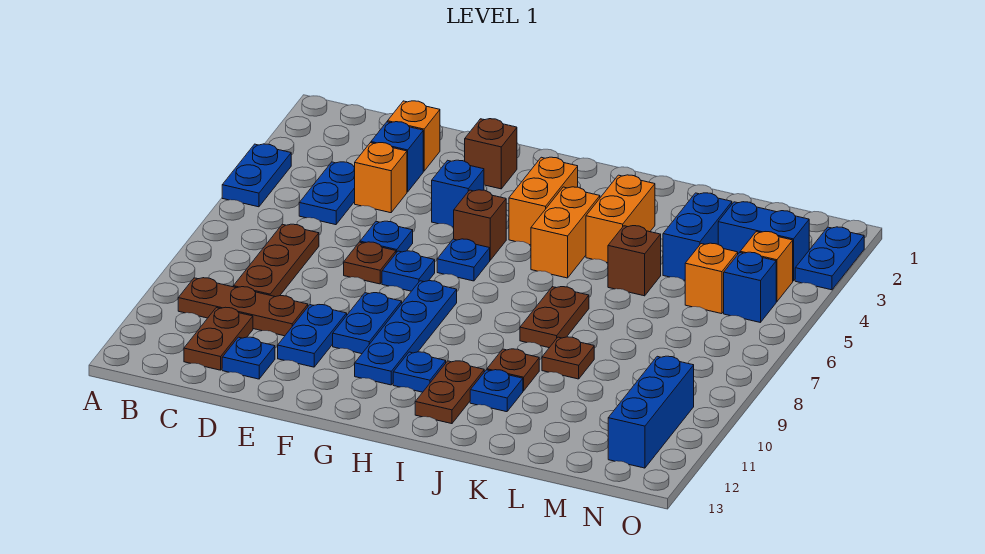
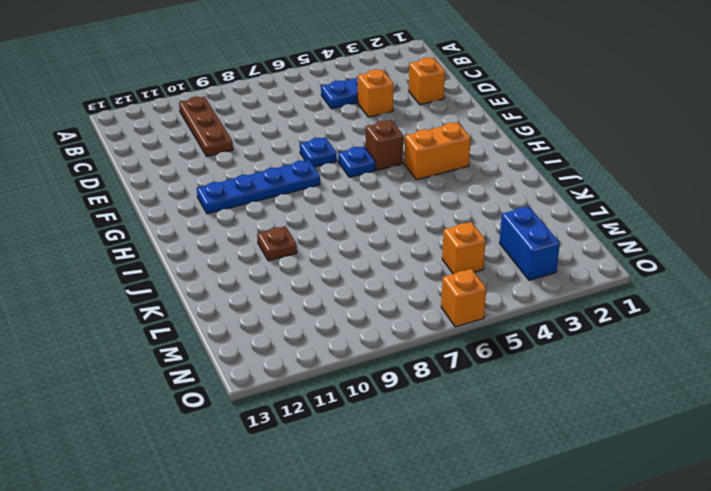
orange 1x1 brick [441,269,486,327] -> orange 1x1 brick moved to [740,232,793,302]
none -> blue 1x2 plate [222,144,291,207]
none -> brown 1x3 plate [233,224,319,297]
none -> brown 1x2 plate [184,307,253,370]
none -> blue 1x1 brick [371,122,423,192]

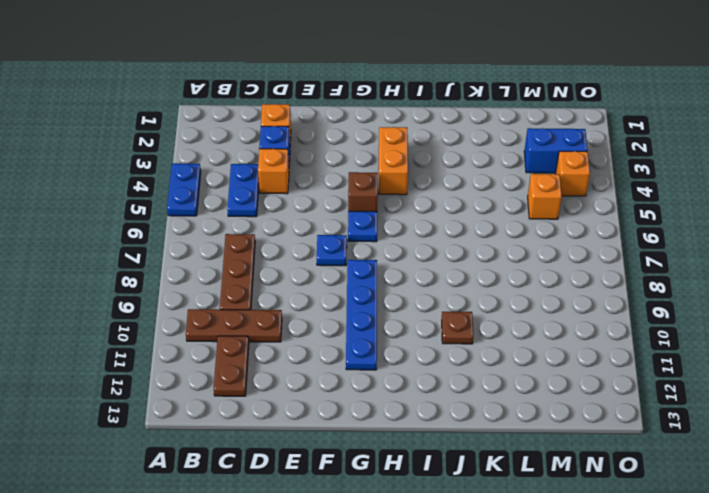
none -> blue 1x1 plate [222,337,275,379]
none -> blue 1x1 plate [360,221,413,253]
none -> brown 1x1 plate [344,242,396,284]
none -> blue 1x2 plate [278,305,347,367]

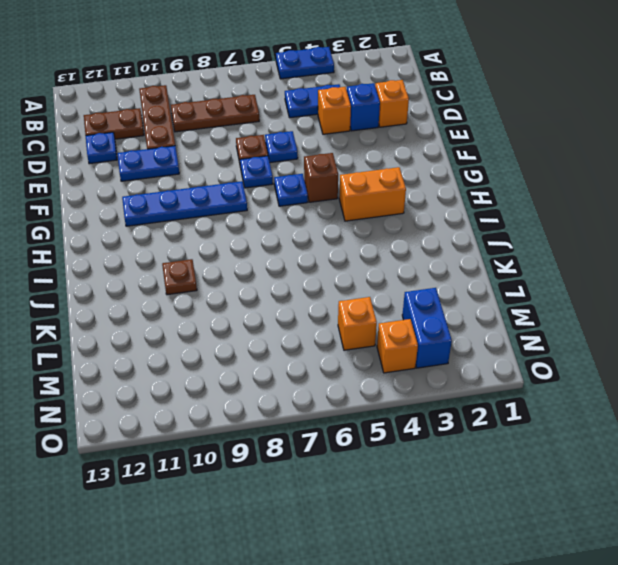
none -> brown 1x1 brick [465,119,517,189]
none -> blue 1x1 brick [432,160,484,227]
none -> blue 1x2 plate [333,293,402,354]
none -> blue 1x1 plate [393,352,446,392]

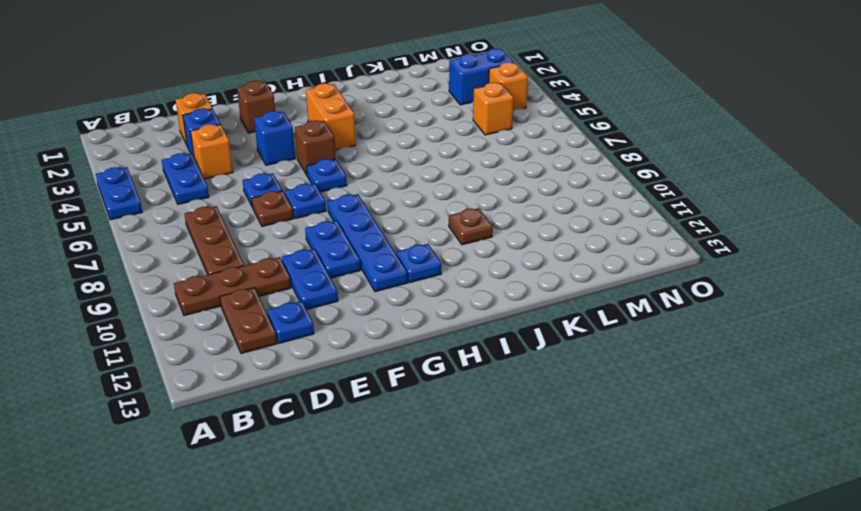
none -> orange 1x2 brick [531,187,600,278]
none -> brown 1x2 plate [415,361,484,424]
none -> orange 1x2 brick [586,175,655,263]
none -> brown 1x2 plate [520,287,589,348]

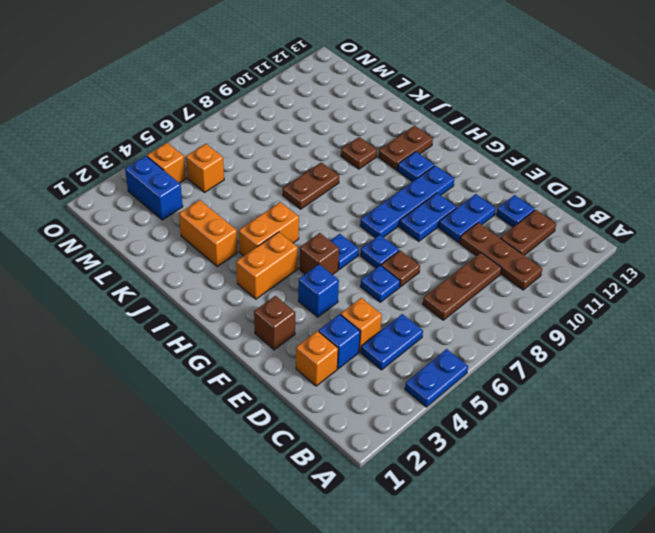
orange 1x2 brick [179,200,238,266] -> orange 1x2 brick turned to [586,175,655,263]
none -> blue 1x1 plate [470,370,523,412]
none -> brown 1x1 brick [608,226,661,296]
none -> brown 1x1 plate [542,337,594,379]
none -> blue 1x2 brick [663,193,732,280]

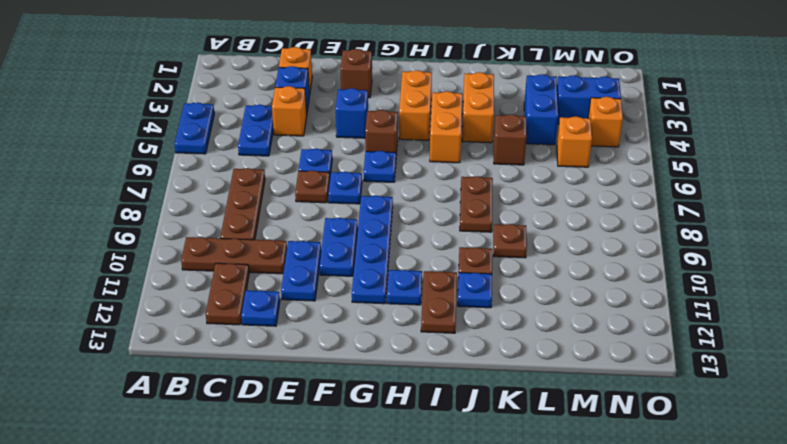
none -> blue 1x1 brick [724,252,776,323]
none -> blue 1x3 brick [608,356,694,468]
none -> blue 1x2 plate [795,227,864,290]

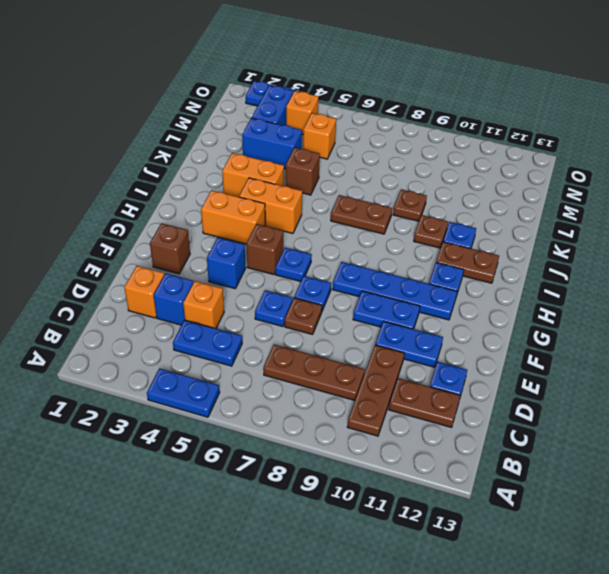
none -> blue 1x1 brick [724,252,776,323]
none -> blue 1x3 brick [608,356,694,468]

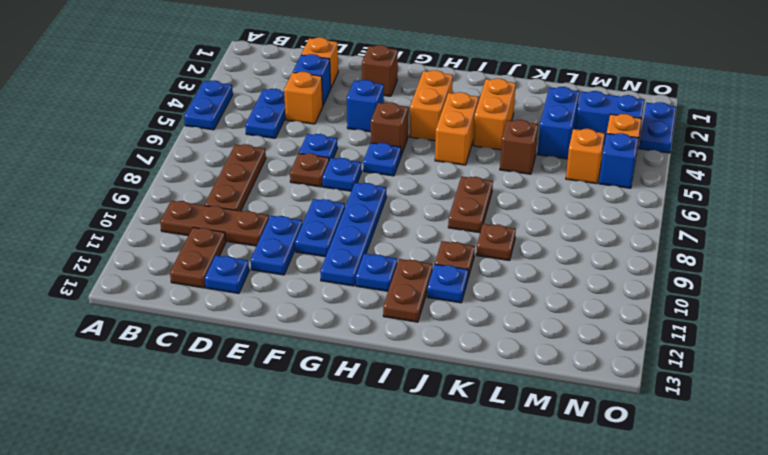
none -> blue 1x3 brick [608,356,694,468]

